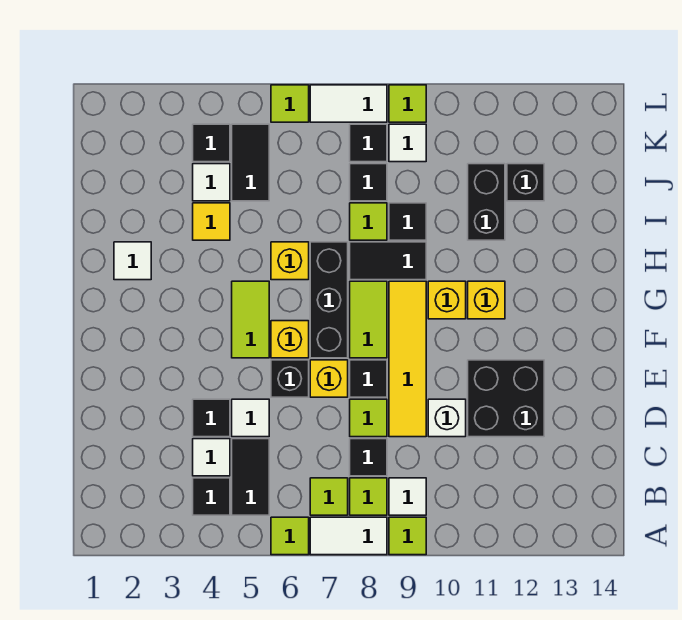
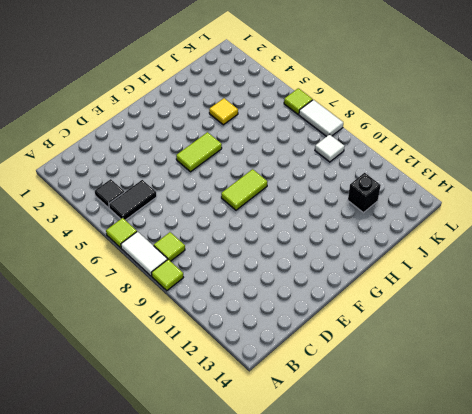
none -> lime 1x1 tile [310,478,348,515]
none -> white 1x1 tile [389,478,426,515]
none -> white 1x1 tile [193,439,230,476]
none -> black 1x1 tile [350,439,387,476]

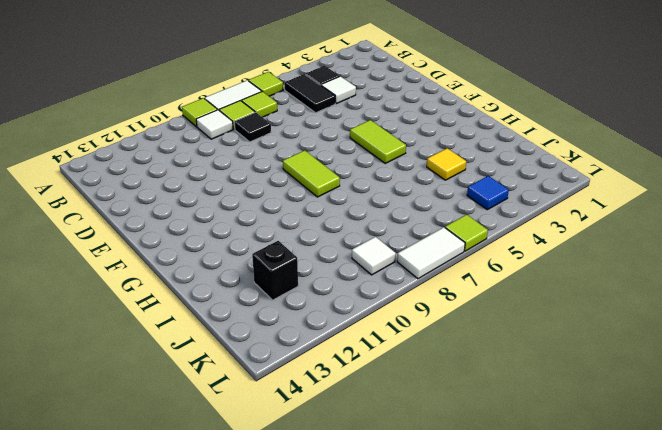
blue 1x1 tile [467,176,509,210] -> black 1x1 tile [193,124,230,162]
none -> black 1x1 tile [193,399,230,437]
none -> white 1x1 tile [232,399,269,437]
none -> lime 1x1 tile [350,399,387,437]
none -> yellow 1x4 tile [389,281,426,437]

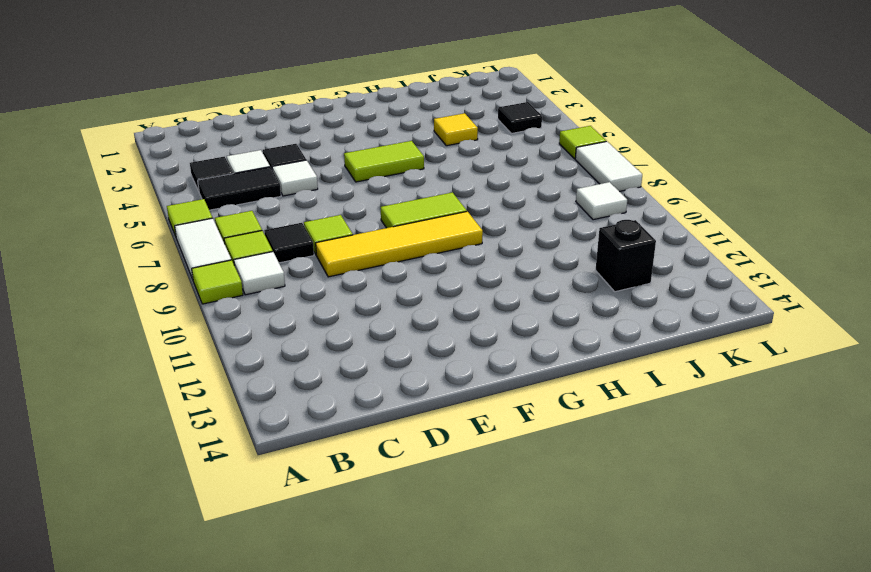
none -> white 1x1 brick [428,399,466,437]
none -> black 2x2 brick [468,360,544,437]
none -> black 1x1 brick [271,360,309,397]
none -> yellow 1x1 brick [310,360,348,397]

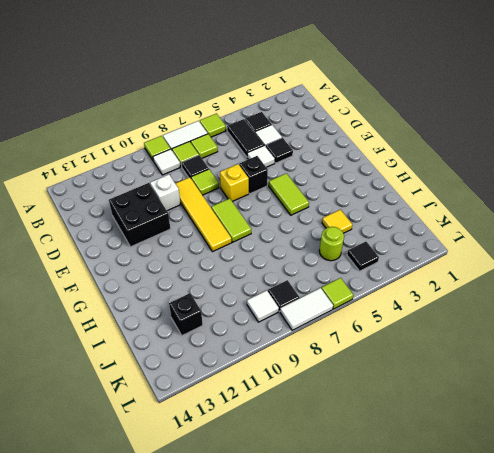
lime 1x1 round brick [319,227,344,261] -> black 1x2 tile [232,124,269,201]
none -> black 1x1 tile [350,360,387,397]
none -> yellow 1x1 brick [271,321,309,358]
none -> black 1x3 brick [310,242,348,358]
none -> yellow 1x1 brick [428,281,466,319]

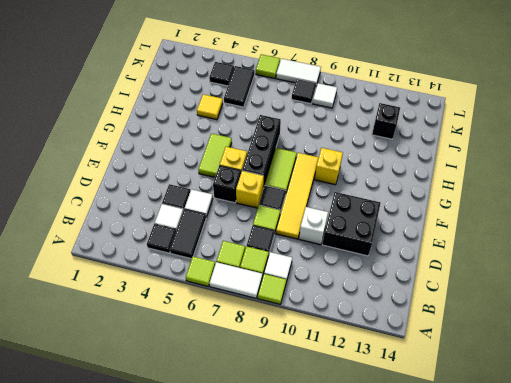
none -> yellow 1x1 brick [468,281,505,319]
none -> white 1x1 tile [114,242,151,280]
none -> yellow 1x1 brick [271,242,309,280]
none -> black 1x2 tile [350,242,426,280]

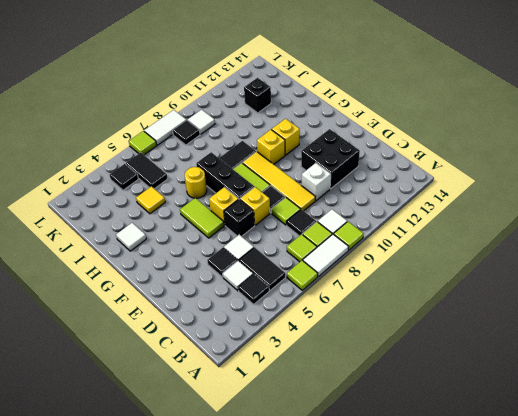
yellow 1x1 round brick [185,167,207,198] -> yellow 1x1 brick [271,242,309,280]
none -> lime 1x1 tile [350,203,387,240]
none -> black 1x1 tile [389,203,426,240]
none -> black 1x2 brick [468,164,505,240]
none -> white 1x1 tile [193,164,230,201]

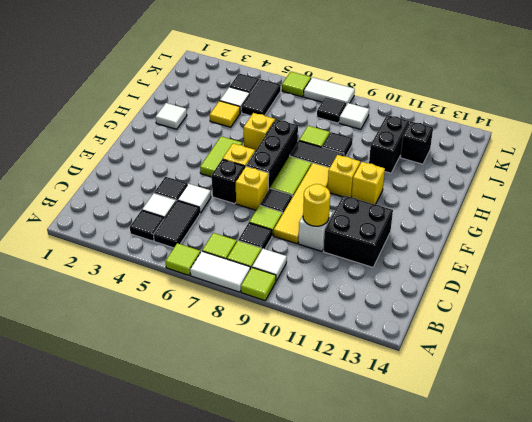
yellow 1x1 round brick [303,184,330,226] -> none
none -> black 1x1 tile [350,164,387,201]
none -> lime 1x1 tile [389,85,426,122]

